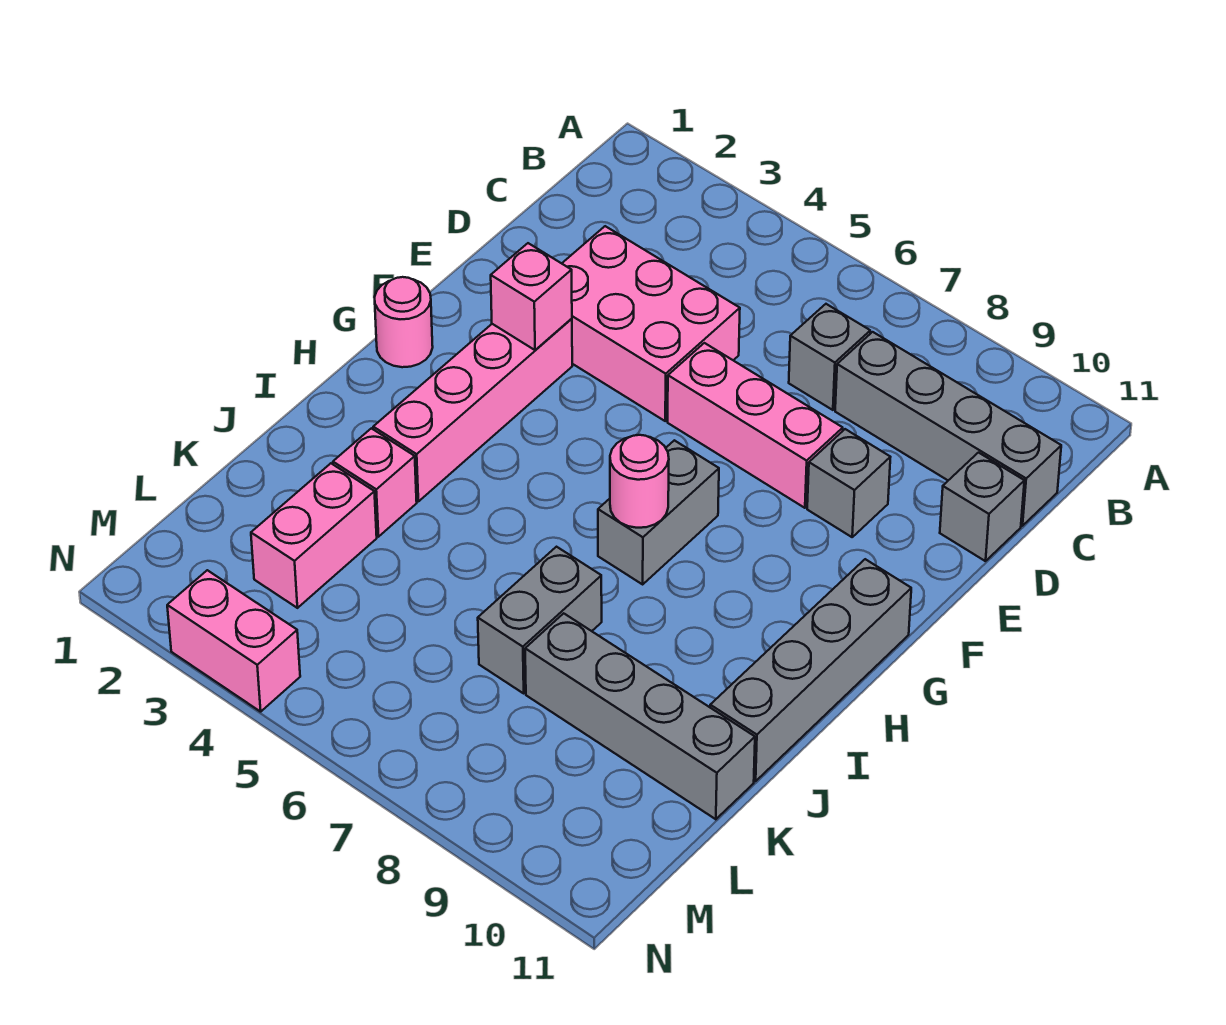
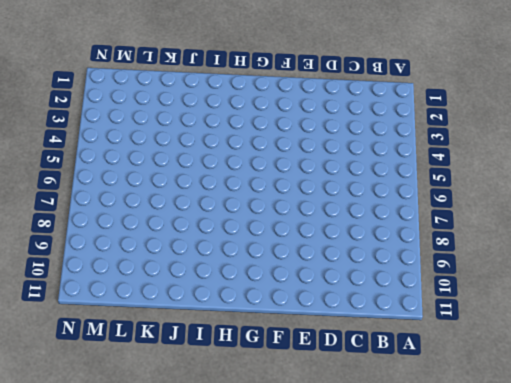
none -> grey 1x1 brick [789,304,870,410]
none -> grey 1x4 brick [835,332,1061,526]
none -> pink 2x3 brick [562,226,740,421]

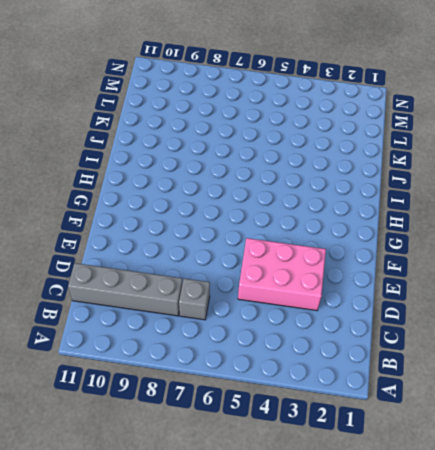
none -> grey 1x1 brick [940,453,1024,561]
none -> pink 1x3 brick [668,343,843,508]
none -> grey 1x1 brick [807,429,890,537]

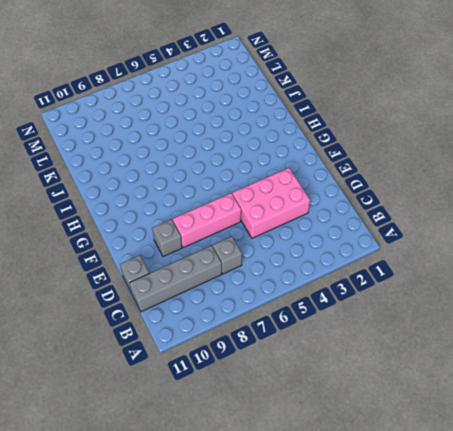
none -> pink 1x4 brick [373,319,572,501]
none -> pink 1x1 round brick [375,277,433,367]
none -> grey 1x2 brick [598,440,719,584]

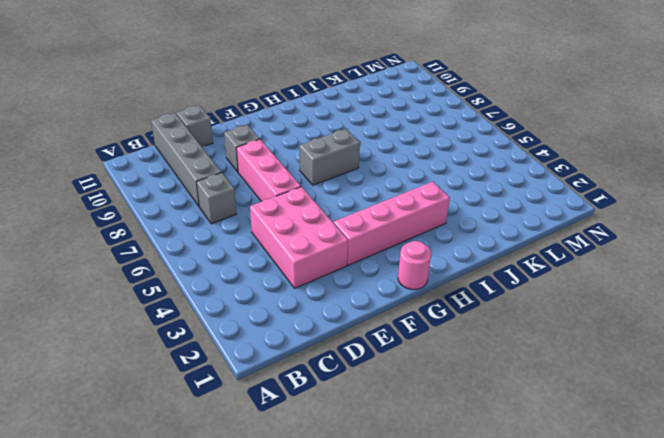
none -> grey 1x4 brick [710,559,911,781]
none -> pink 1x1 brick [333,428,417,537]
none -> grey 1x2 brick [478,547,602,693]

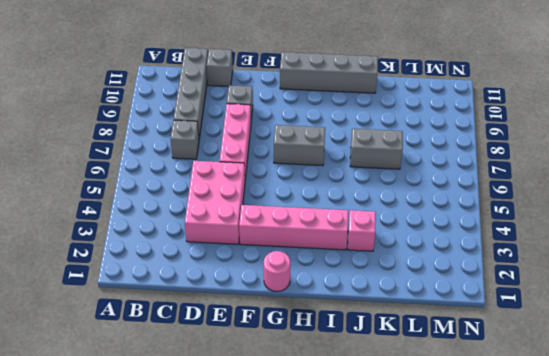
none -> pink 1x2 brick [251,463,377,608]
none -> grey 1x4 brick [525,613,755,819]
none -> pink 1x2 brick [167,570,300,712]

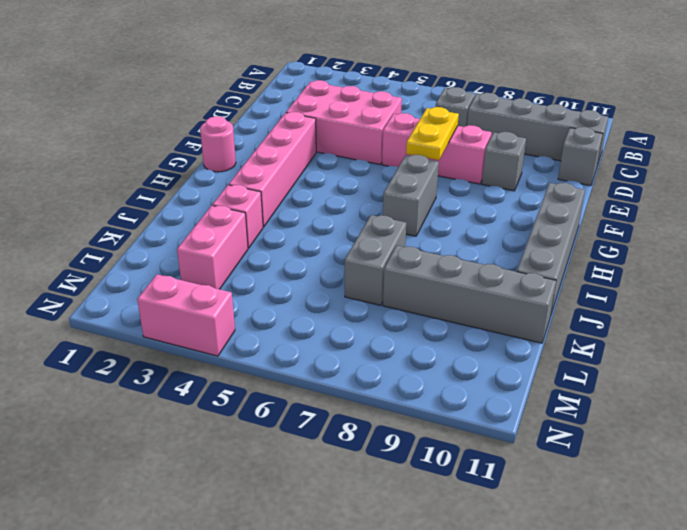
yellow 1x2 plate [406,107,459,160] -> none
none -> pink 1x1 brick [491,243,572,350]
none -> pink 1x1 round brick [610,435,669,528]

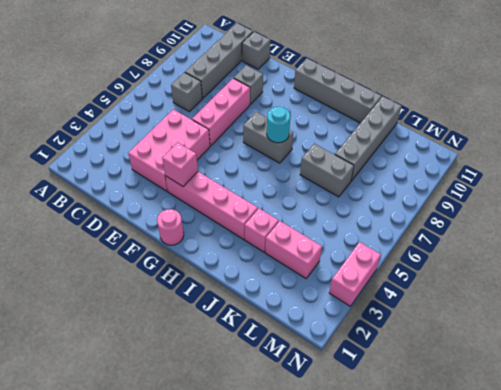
cyan 1x1 round brick [267,107,290,143] -> pink 1x1 round brick [610,435,669,528]

